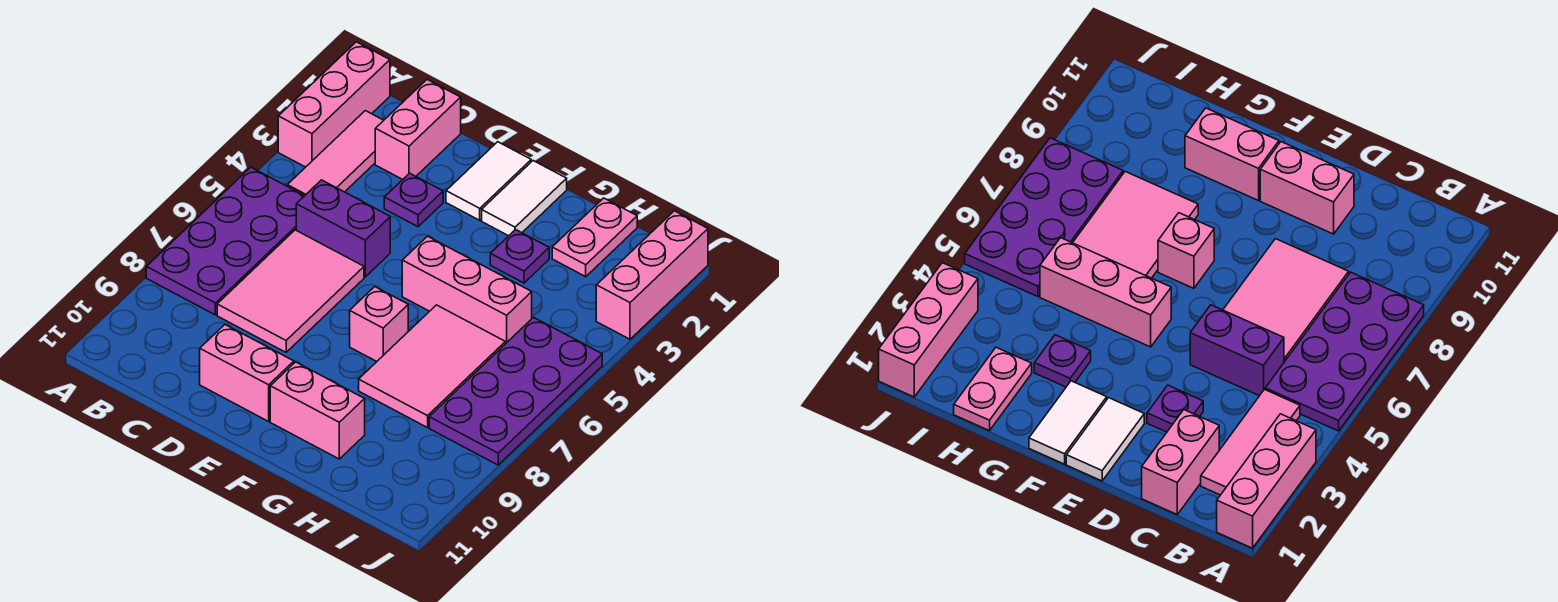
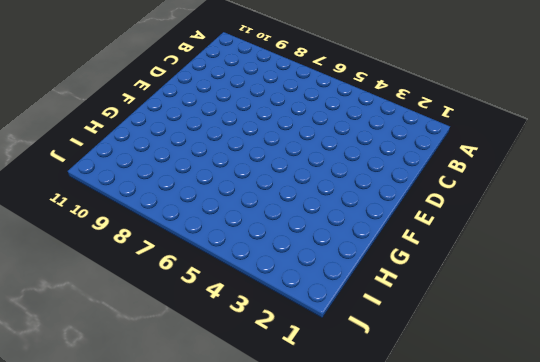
none -> pink 1x3 brick [278,42,390,167]
none -> purple 2x4 plate [146,167,304,315]
none -> pink 1x3 tile [287,111,384,196]

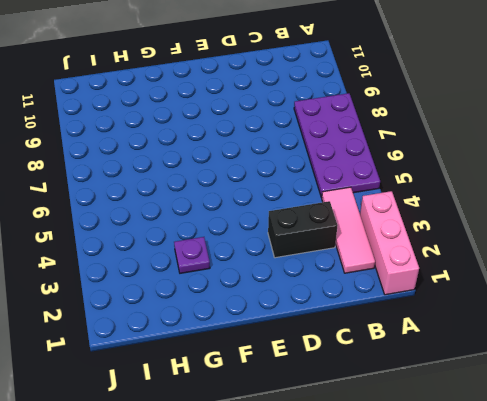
black 1x2 brick [268,201,337,258] -> purple 1x1 plate [384,173,443,227]
none -> pink 1x2 brick [375,80,461,180]
none -> purple 1x2 brick [296,180,390,277]
none -> pink 2x3 tile [217,230,364,352]

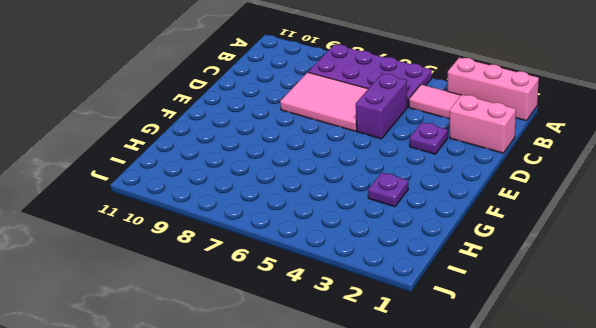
none -> pink 1x2 brick [200,325,294,421]
none -> white 1x2 tile [446,142,531,220]
none -> white 1x2 tile [482,161,567,236]

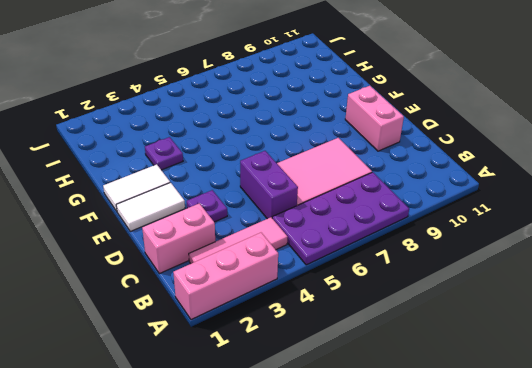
none -> pink 1x3 brick [402,236,532,344]
none -> pink 1x1 brick [350,287,408,361]
none -> pink 1x2 brick [270,362,365,459]

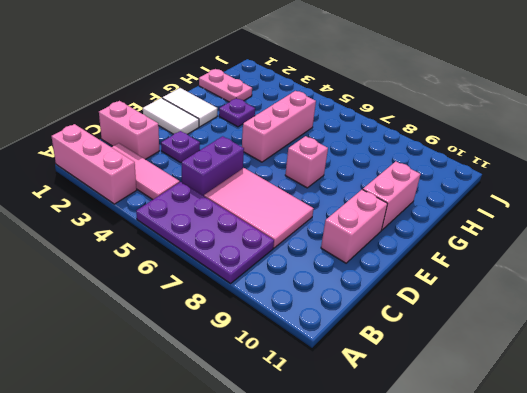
none -> pink 2x3 tile [359,305,505,428]
none -> purple 2x4 plate [429,317,602,465]
none -> pink 1x3 brick [596,211,708,339]

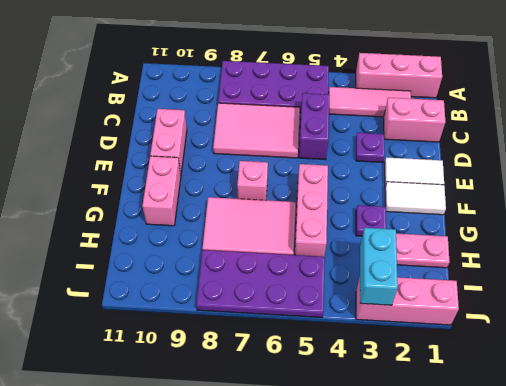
cyan 1x2 brick [360,228,398,305] -> none

